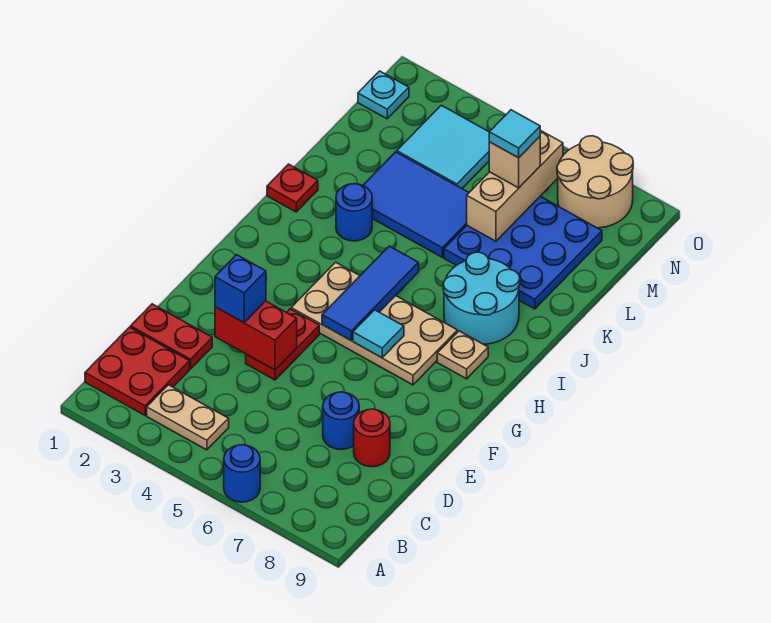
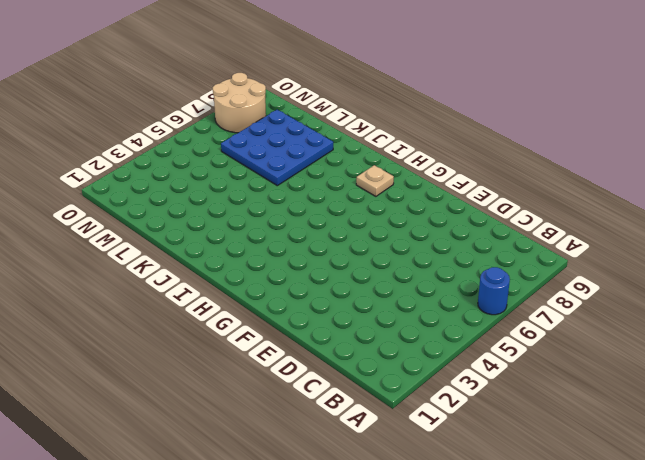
none -> red 2x2 plate [85,327,190,415]
none -> tan 1x2 plate [147,385,229,450]
none -> red 1x2 plate [130,304,212,369]

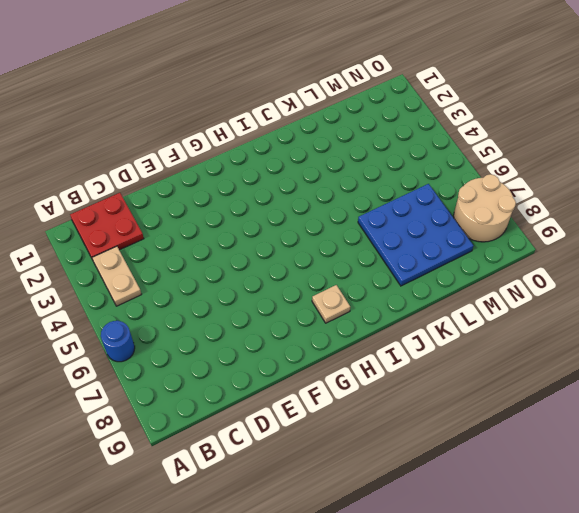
none -> red 1x2 plate [130,304,212,369]
none -> blue 1x1 round brick [323,392,359,450]
none -> red 1x1 round brick [354,409,390,467]

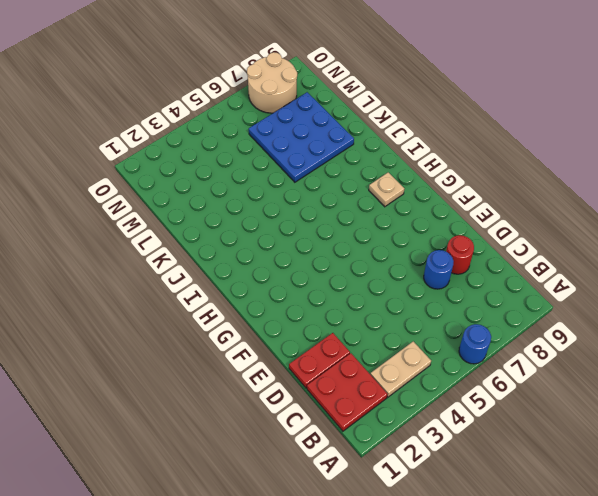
none -> red 1x2 plate [246,309,319,380]
none -> tan 2x4 plate [291,262,457,385]
none -> cyan 2x2 round brick [443,252,520,344]

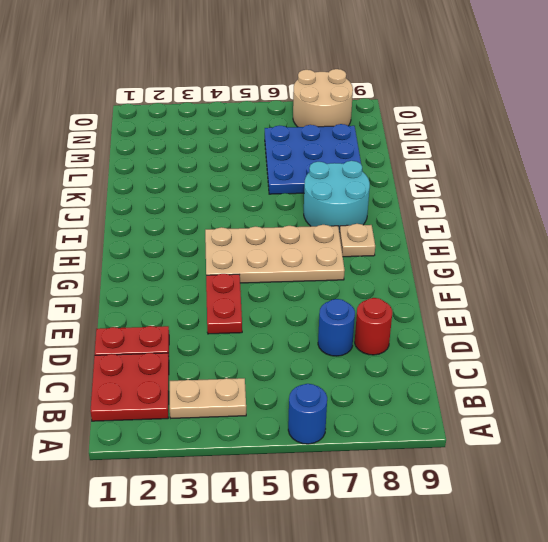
none -> red 1x1 plate [267,164,318,212]
none -> blue 1x1 round brick [336,184,372,241]
none -> blue 2x3 tile [363,152,469,257]

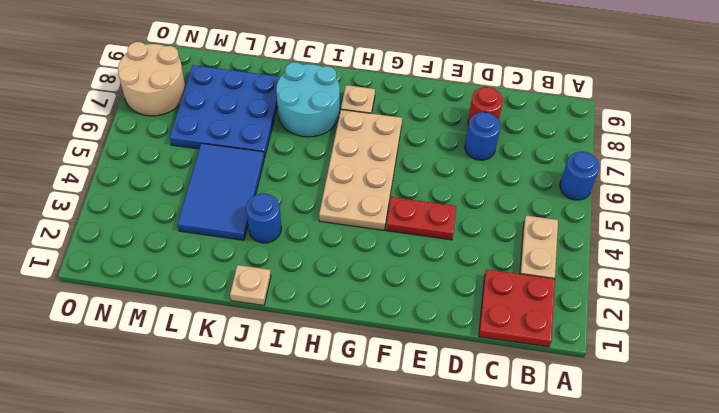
tan 1x1 plate [230,265,271,305] -> red 1x1 plate [267,164,318,212]
none -> red 1x2 plate [130,304,212,369]
none -> cyan 2x2 tile [397,105,489,188]
none -> cyan 1x1 plate [358,71,409,119]

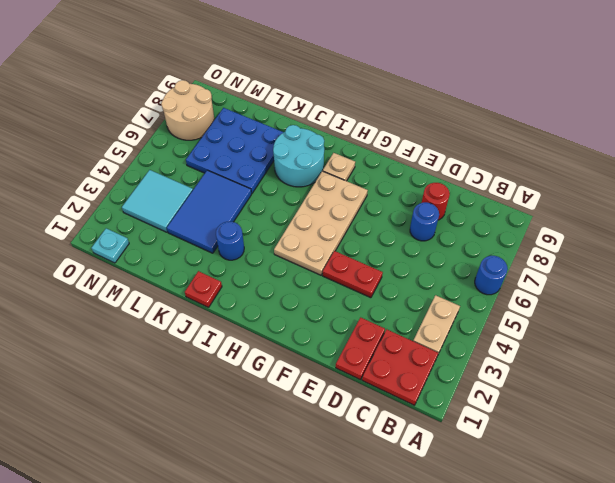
none -> red 1x2 brick [215,301,297,370]
none -> blue 1x3 tile [322,246,419,340]
none -> cyan 1x1 tile [353,310,404,358]

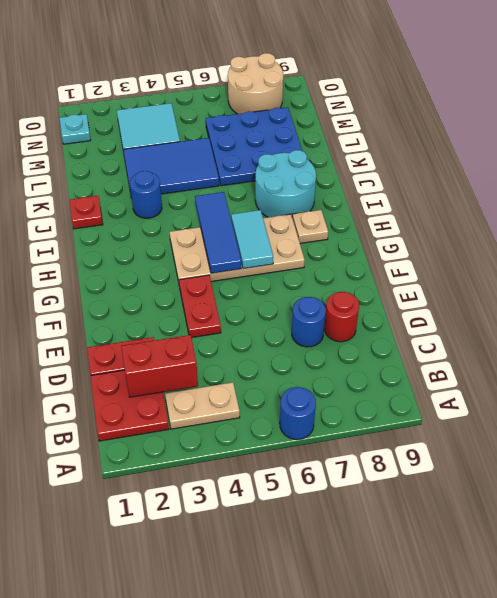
red 1x2 brick [121,335,198,397] -> red 1x2 brick moved to [215,301,297,370]
cyan 1x2 tile [231,210,273,269] -> cyan 1x1 tile [353,310,404,358]
none -> tan 1x3 brick [467,130,563,241]
none -> blue 1x1 brick [215,255,266,323]
none -> tan 1x1 brick [489,137,540,188]

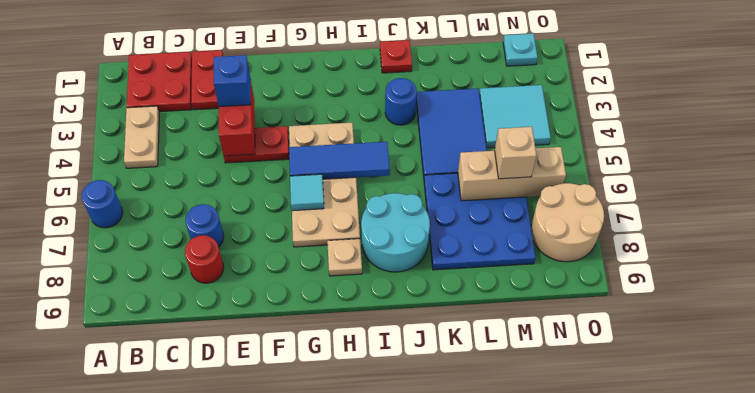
none -> cyan 1x1 tile [489,110,540,158]

